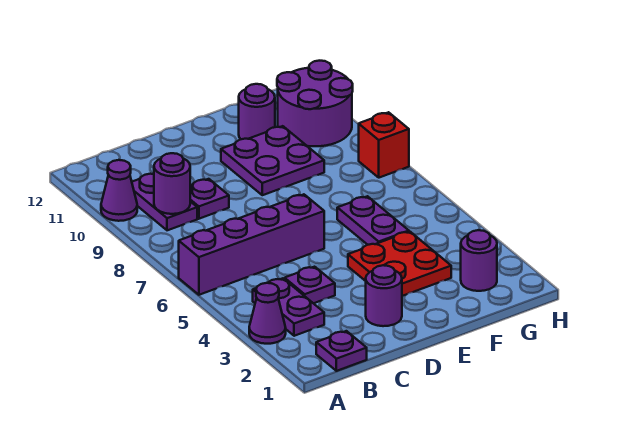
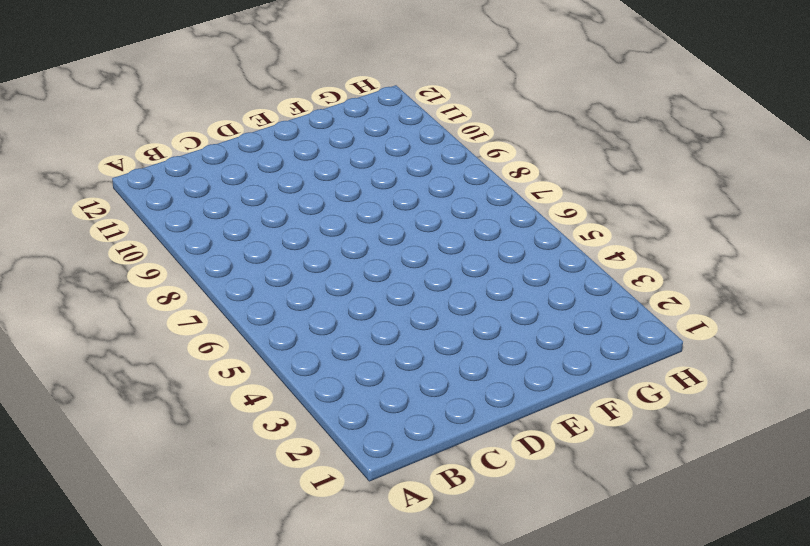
none -> purple 1x1 cone [249,283,286,344]
none -> purple 1x4 brick [179,194,324,295]
none -> purple 1x1 cone [101,160,137,221]

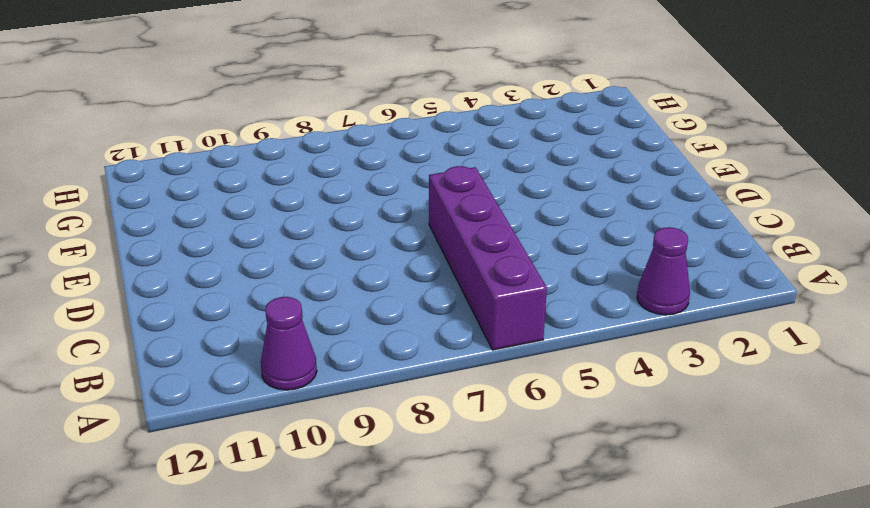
none -> purple 1x1 plate [316,331,367,371]
none -> purple 1x2 plate [253,278,324,336]
none -> purple 1x2 plate [132,174,197,230]

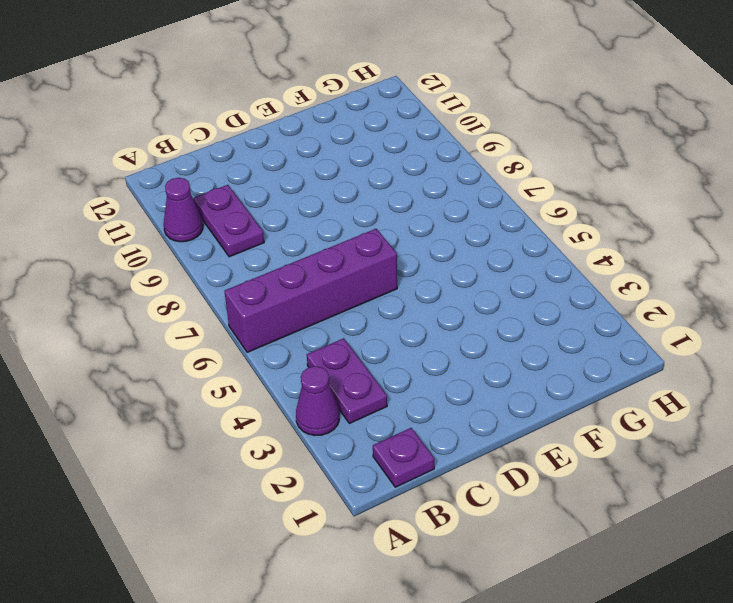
none -> purple 1x1 plate [285,267,335,303]
none -> purple 1x1 plate [190,179,229,219]
none -> purple 1x1 round brick [366,265,402,326]

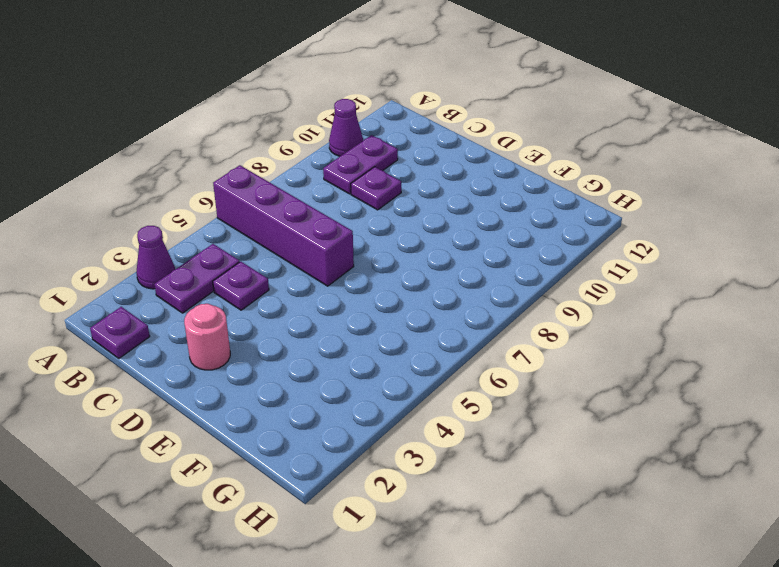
pink 1x1 round brick [184,304,230,370] -> purple 1x1 round brick [366,265,402,326]
none -> red 2x2 plate [348,232,451,296]
none -> purple 2x2 plate [221,126,324,195]
none -> purple 1x2 plate [337,196,409,245]

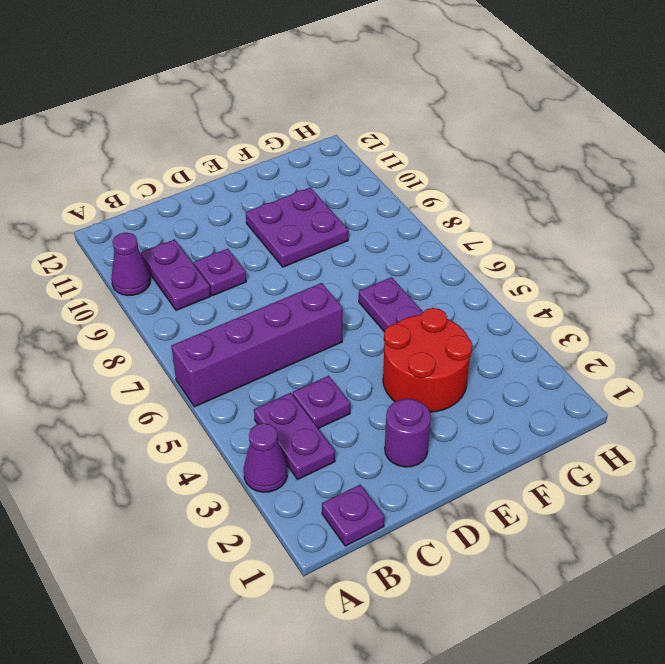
red 2x2 round brick [383,308,472,412] -> red 2x2 plate [348,232,451,296]
none -> purple 1x1 round brick [239,84,275,139]
none -> purple 1x1 round brick [461,230,497,291]
none -> purple 2x2 round brick [277,61,353,146]

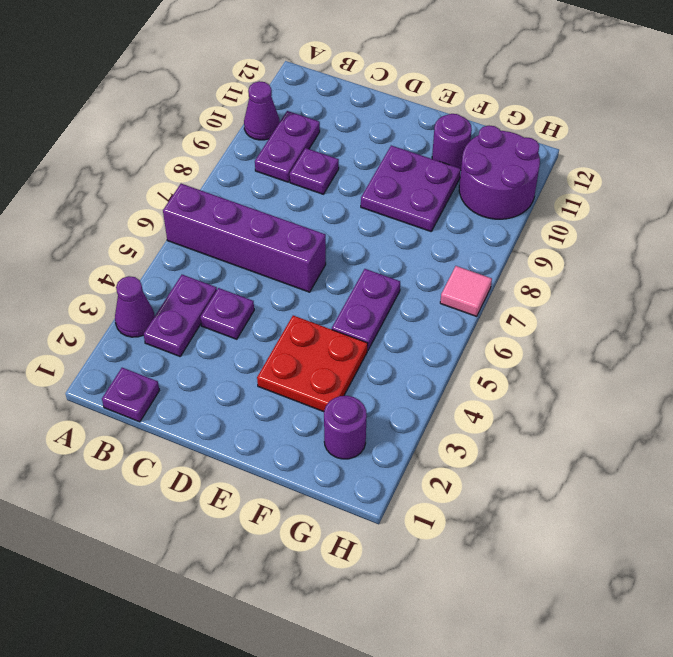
pink 1x1 tile [440,266,492,316] -> none
none -> purple 1x1 round brick [366,265,402,326]
none -> red 1x1 brick [359,112,409,178]
none -> purple 1x1 round brick [154,153,190,214]

